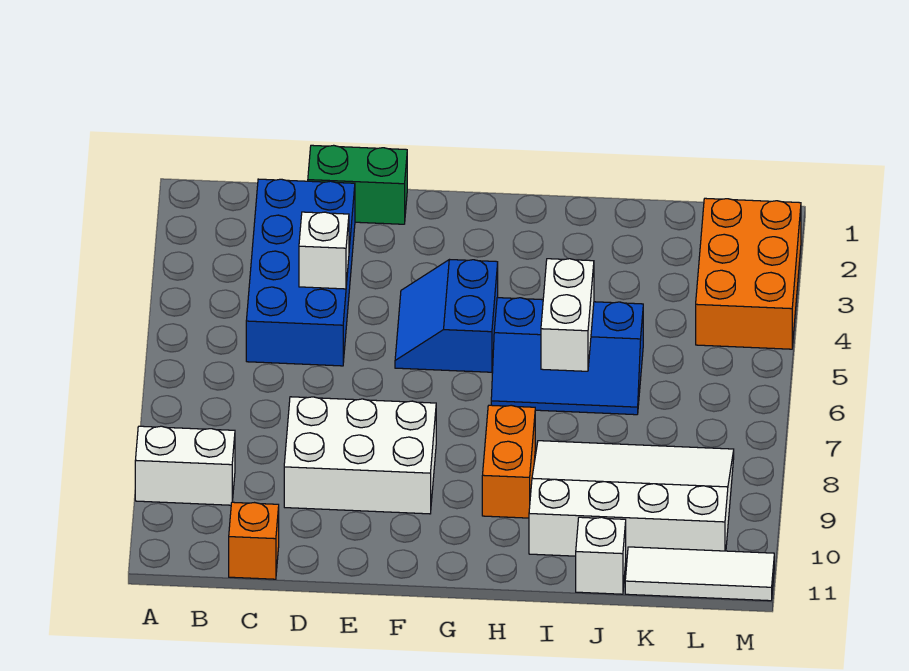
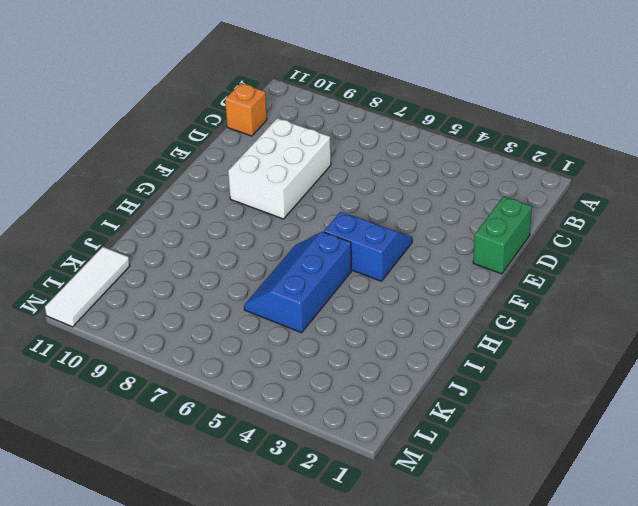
none -> white 1x2 brick [135,426,235,505]
none -> blue 2x4 brick [246,179,355,366]
none -> orange 1x2 brick [482,405,535,518]

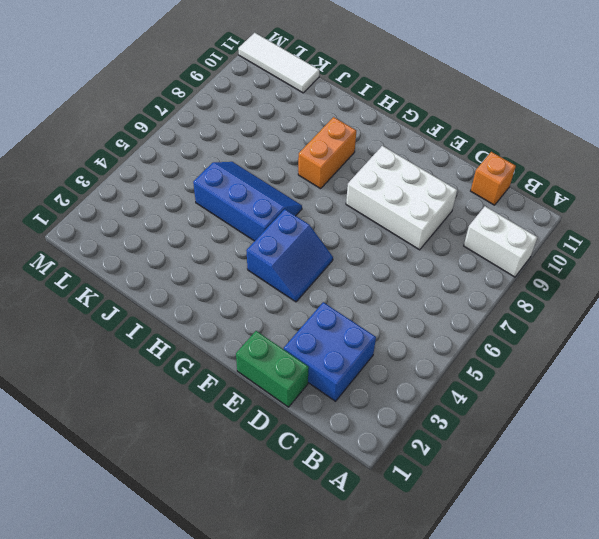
blue 2x2 brick [284,302,376,401] -> blue 2x4 brick [246,179,355,366]
none -> white 3x4 slope [529,441,734,558]
none -> white 1x1 brick [576,517,626,594]
none -> orange 2x3 brick [696,198,801,349]

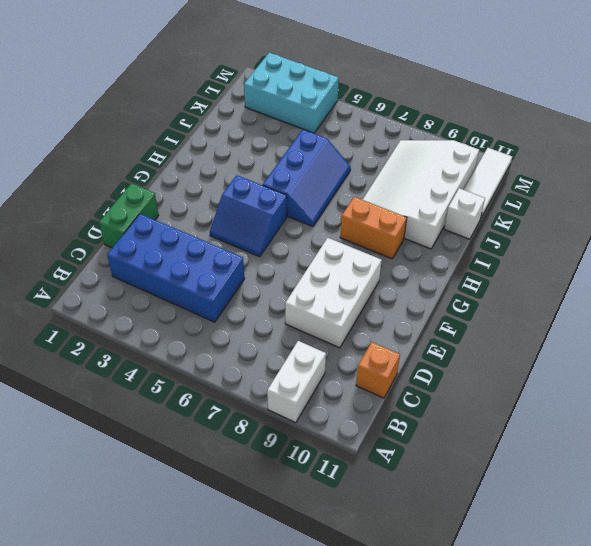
cyan 2x3 brick [244,53,339,133] -> orange 2x3 brick [696,198,801,349]
none -> white 1x1 brick [299,212,349,289]
none -> white 1x2 brick [541,259,594,371]

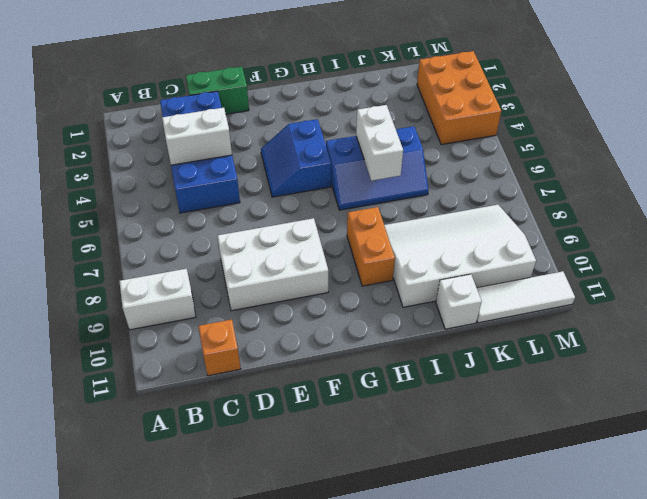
white 1x2 brick [162,108,232,165] -> white 1x1 brick [299,212,349,289]

